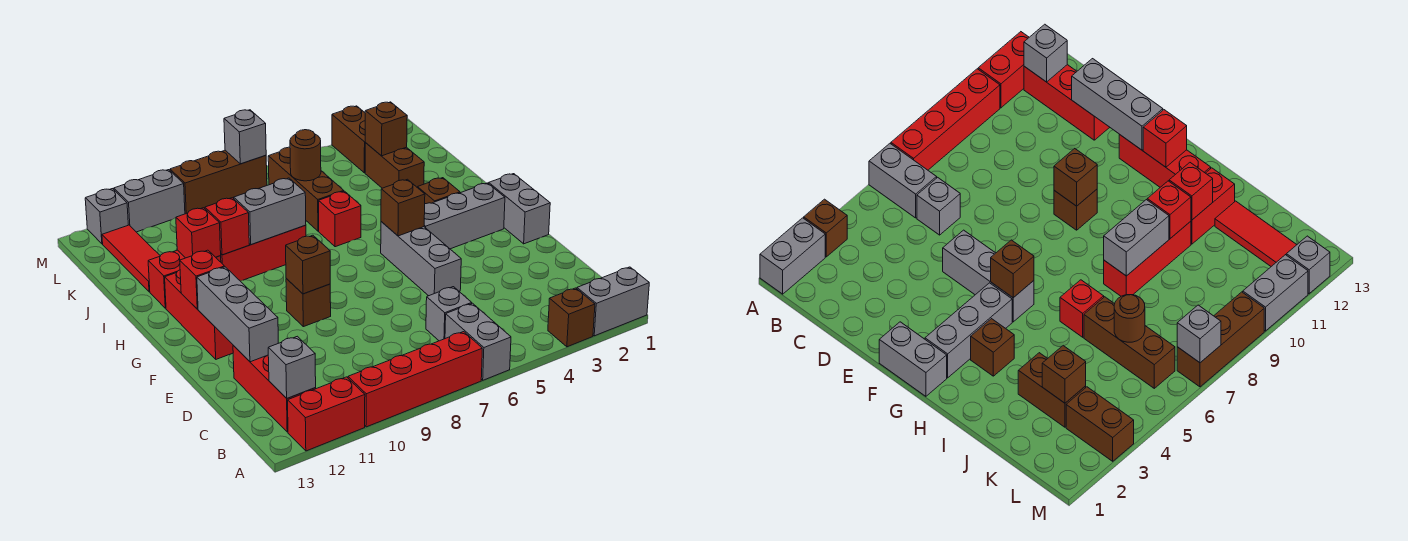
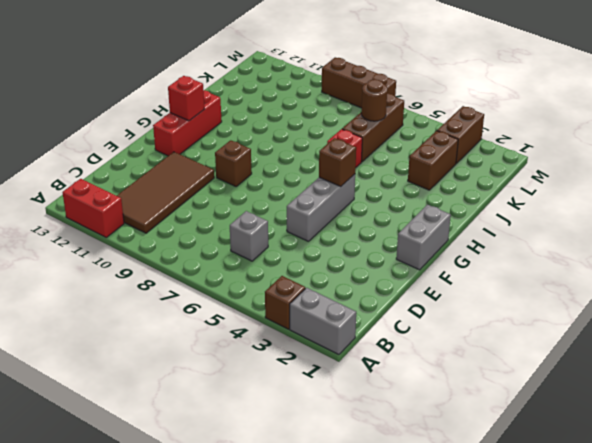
brown 2x4 tile [117,152,214,233] -> none
none -> grey 1x2 brick [445,303,511,380]
none -> red 1x4 brick [348,332,482,427]
none -> red 1x3 brick [233,346,316,432]
none -> grey 1x3 brick [424,183,505,249]

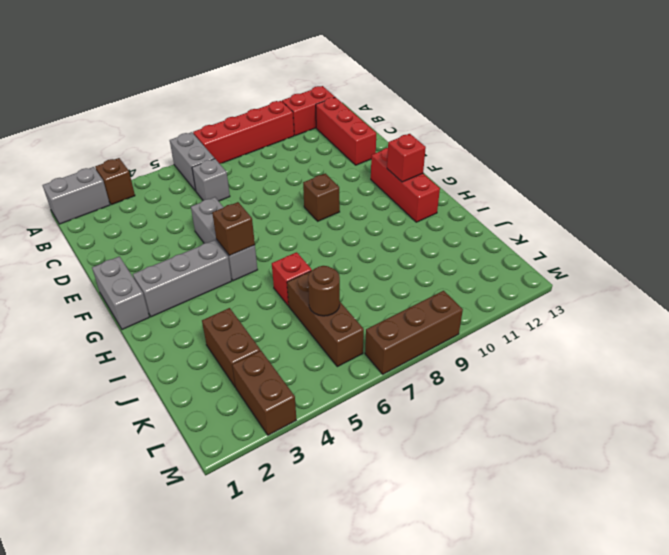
none -> brown 1x1 brick [417,178,460,204]
none -> red 1x3 brick [221,225,306,281]
none -> red 1x2 brick [148,250,221,308]
none -> red 1x3 tile [102,225,160,292]

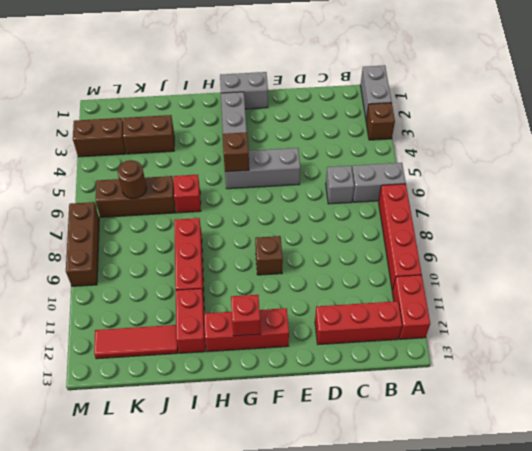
none -> brown 1x1 brick [417,178,460,204]
none -> grey 1x2 brick [114,170,185,232]
none -> grey 1x1 brick [85,189,128,244]
none -> grey 1x1 brick [268,336,316,398]

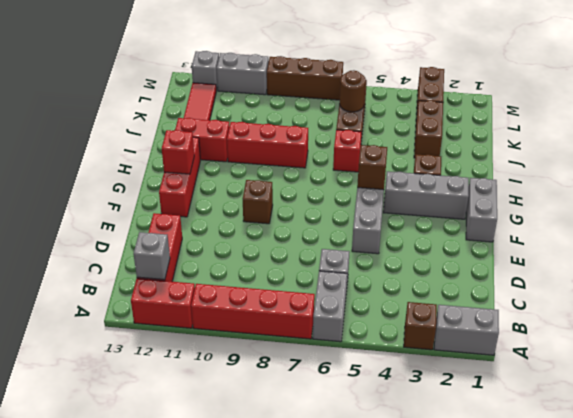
none -> grey 1x3 brick [197,267,278,362]
none -> brown 1x1 brick [286,235,330,294]
none -> grey 1x2 brick [233,178,306,245]
none -> red 1x1 brick [205,198,249,255]

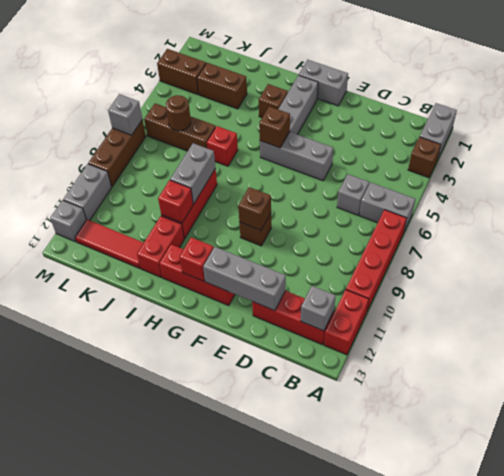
none -> red 1x1 brick [176,208,221,258]
none -> brown 1x1 brick [365,102,407,156]

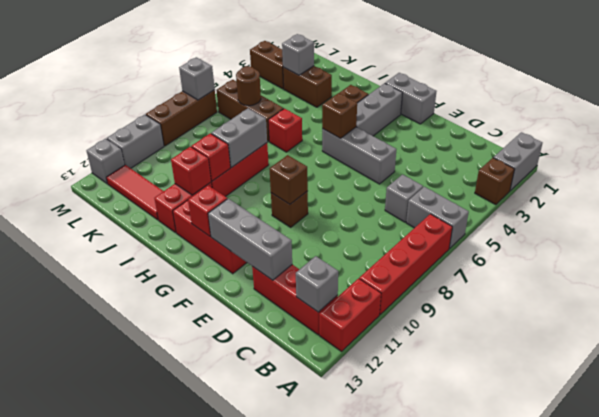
grey 1x1 brick [282,34,314,75] -> brown 1x1 brick [365,102,407,156]

